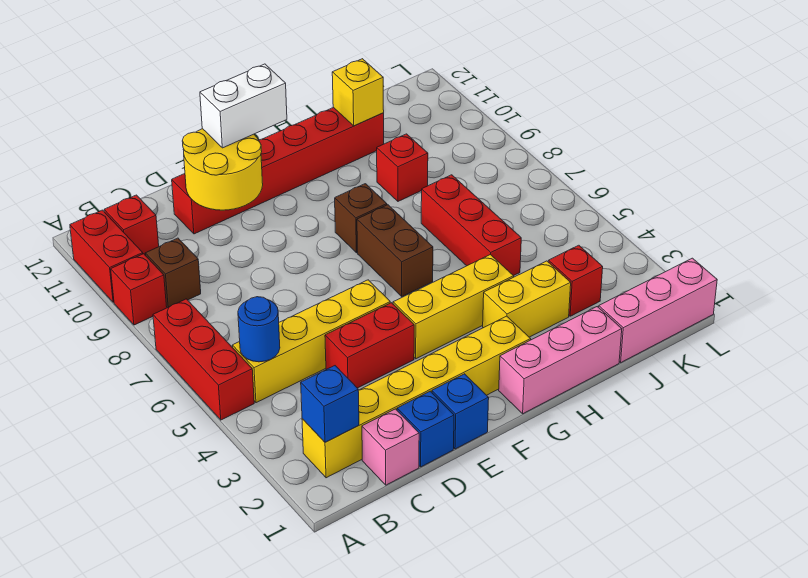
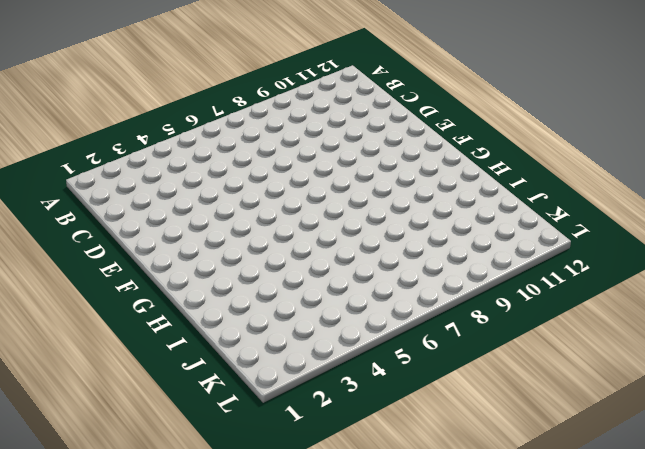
none -> red 1x3 brick [153,299,254,420]
none -> red 1x1 brick [111,254,167,325]
none -> red 1x2 brick [70,210,143,302]

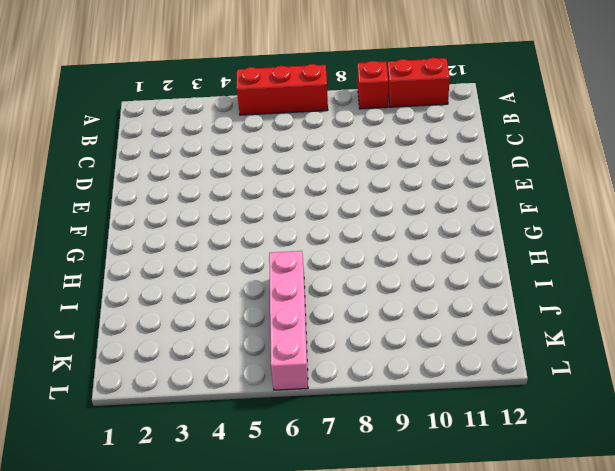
pink 1x4 brick [269,251,308,390] -> red 1x3 brick [421,175,521,276]
none -> yellow 1x6 brick [302,316,531,478]
none -> yellow 1x4 brick [232,280,390,403]
none -> brown 1x1 brick [145,238,201,308]

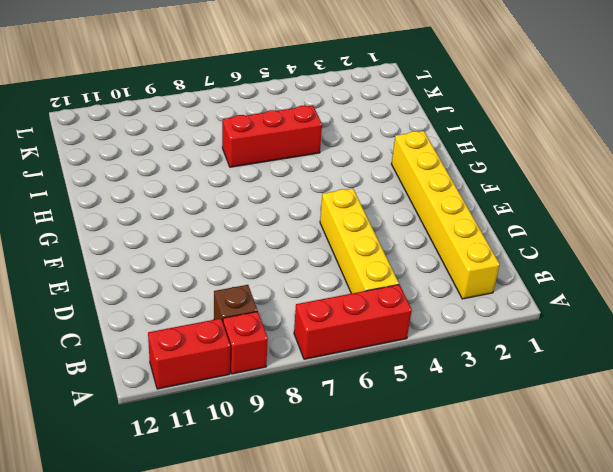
none -> red 1x1 brick [104,195,159,256]
none -> pink 1x1 brick [362,409,419,485]
none -> blue 1x1 brick [397,391,454,467]

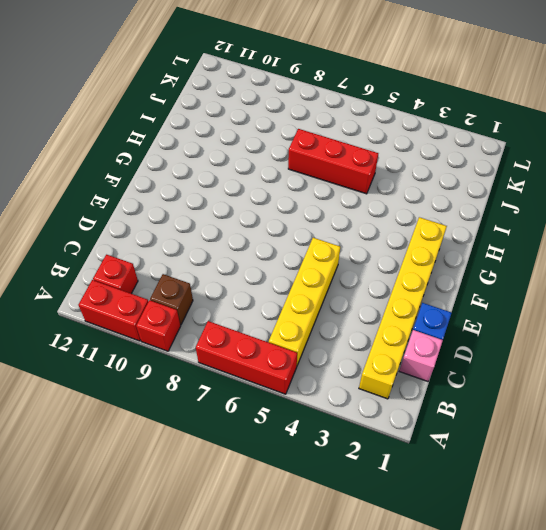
none -> red 1x2 brick [325,303,414,388]
none -> red 1x6 brick [172,107,384,234]
none -> blue 1x1 brick [432,374,489,449]

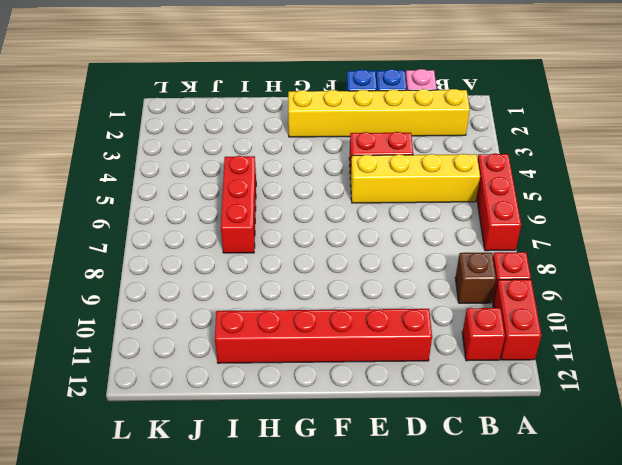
none -> yellow 1x3 brick [393,254,514,359]
none -> pink 1x3 brick [499,307,622,414]
none -> brown 1x2 brick [357,205,433,297]

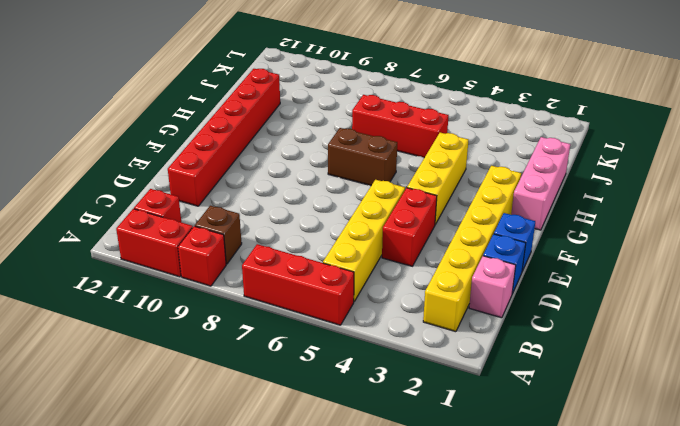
none -> brown 1x1 brick [335,184,387,253]
none -> yellow 1x2 brick [483,261,571,337]
none -> red 1x1 brick [377,134,428,201]

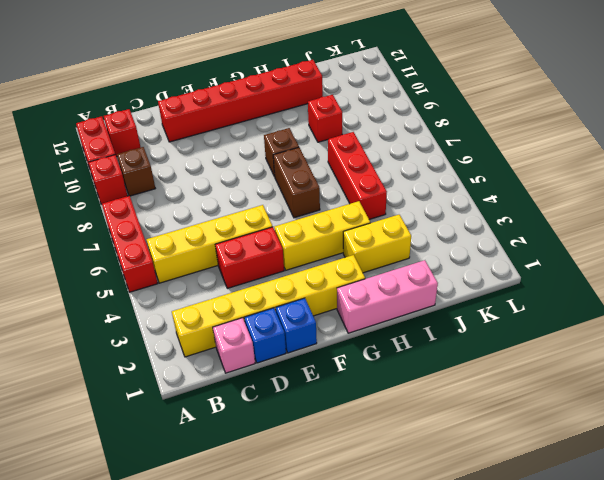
none -> pink 1x3 brick [599,258,717,362]
none -> red 1x1 brick [548,245,603,316]
none -> blue 1x1 brick [301,366,359,442]

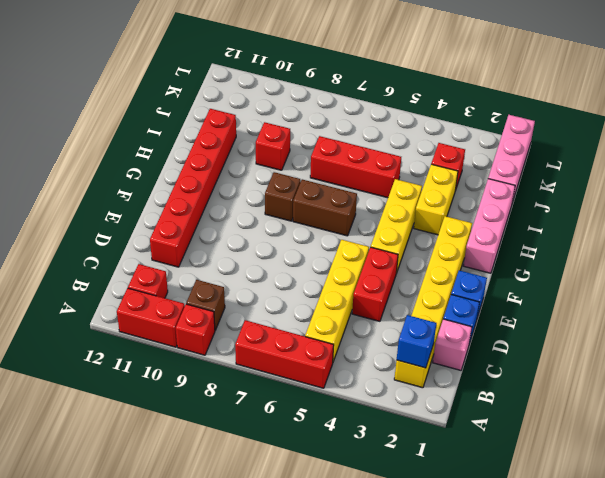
none -> blue 1x1 round brick [238,297,280,362]
none -> yellow 2x2 round brick [182,129,263,210]
none -> yellow 1x1 brick [332,59,384,126]

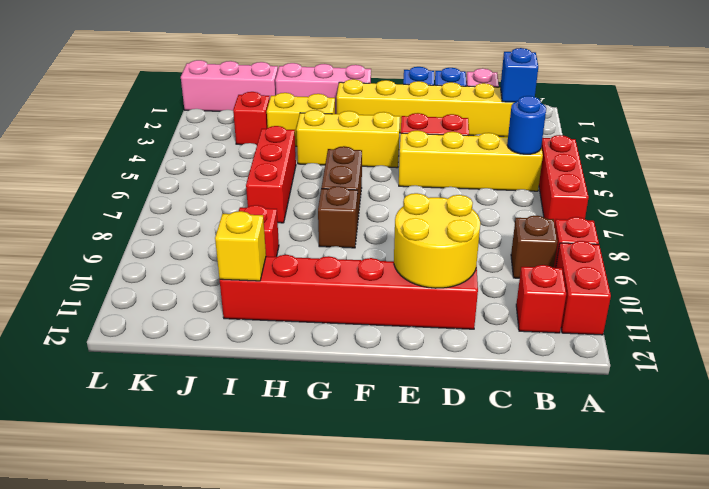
none -> white 1x2 brick [200,64,287,148]

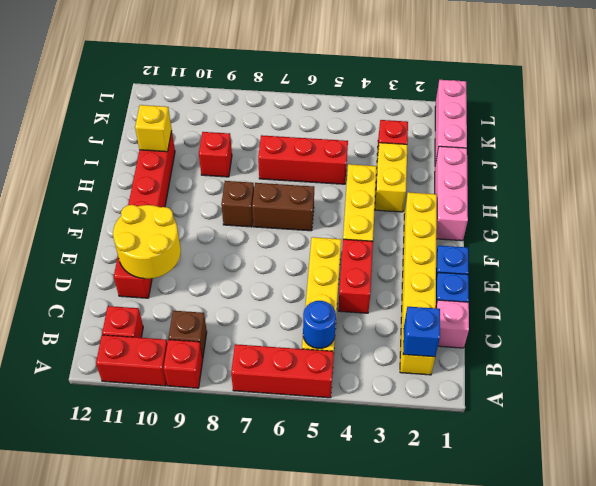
none -> white 1x2 brick [200,64,287,148]

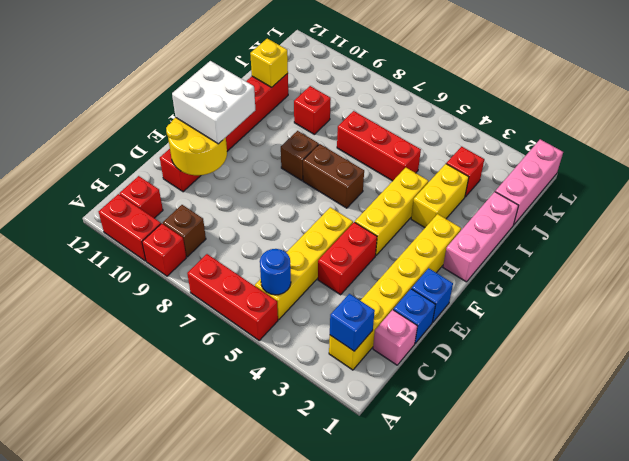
white 2x2 brick [172,61,255,144] -> white 1x2 brick [200,64,287,148]

